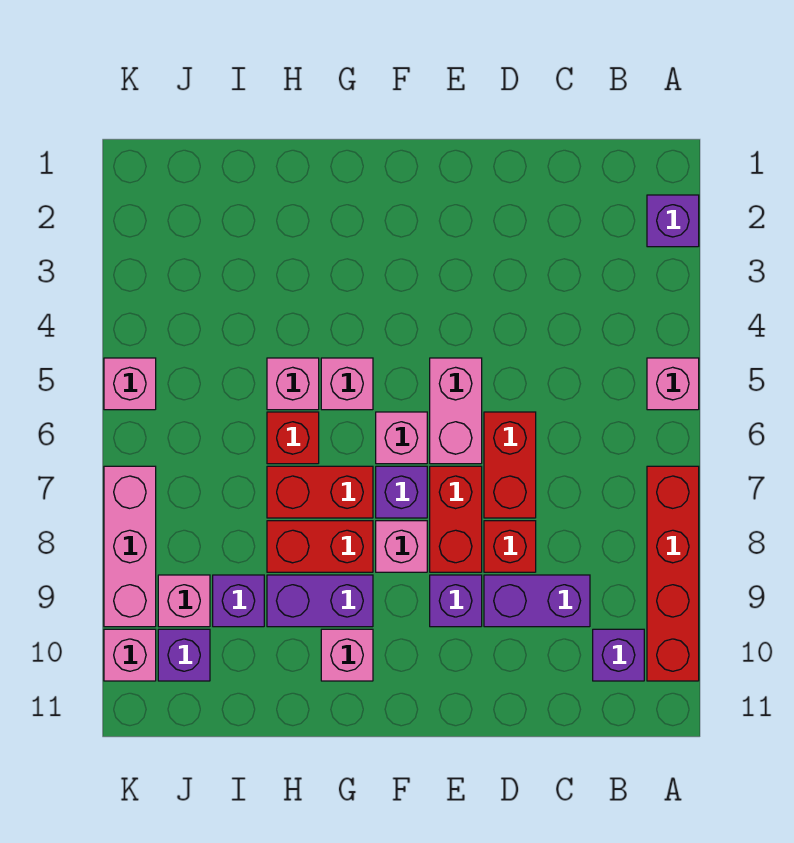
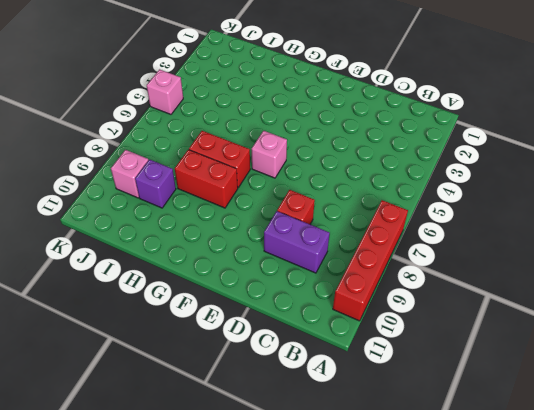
none -> purple 1x1 brick [647,195,699,247]
none -> pink 1x1 brick [647,358,699,410]
none -> purple 1x1 brick [593,629,644,681]

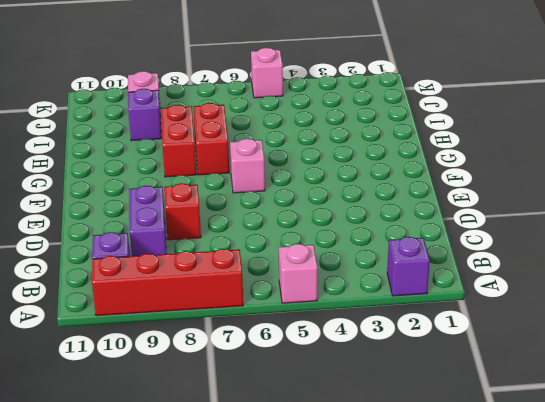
none -> red 1x2 brick [484,412,536,518]
none -> pink 1x2 brick [430,358,482,464]
none -> red 1x2 brick [430,466,482,572]

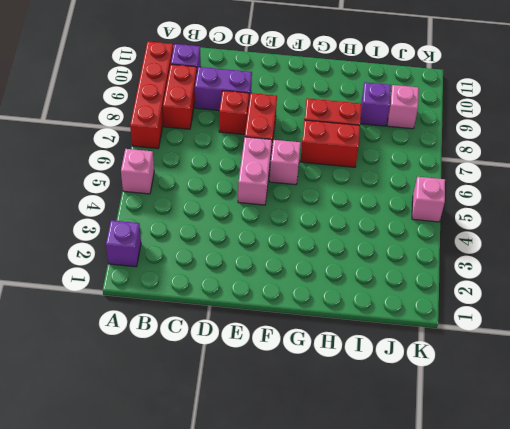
red 1x2 brick [163,64,197,129] -> red 1x2 brick moved to [484,412,536,518]
none -> purple 1x1 brick [430,575,482,627]
none -> purple 1x1 brick [376,466,427,518]
none -> pink 1x1 brick [376,521,427,572]

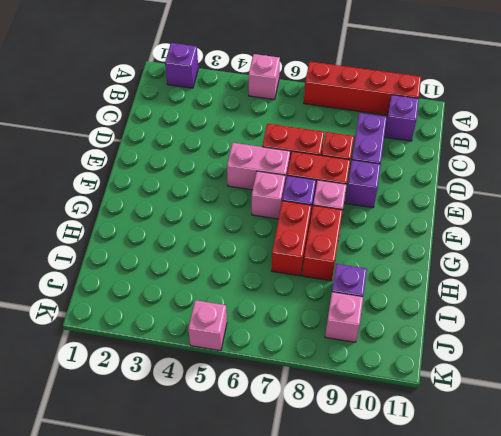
none -> pink 1x1 brick [321,358,373,410]
none -> purple 1x2 brick [267,575,373,627]
none -> pink 1x1 brick [321,629,373,681]

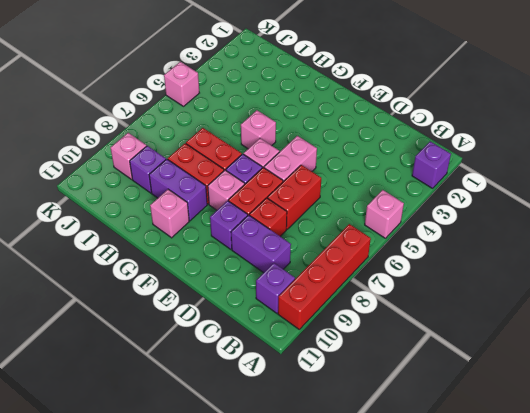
none -> pink 1x1 brick [267,358,319,410]
none -> red 1x1 brick [267,412,319,464]
none -> purple 1x1 brick [158,629,210,681]

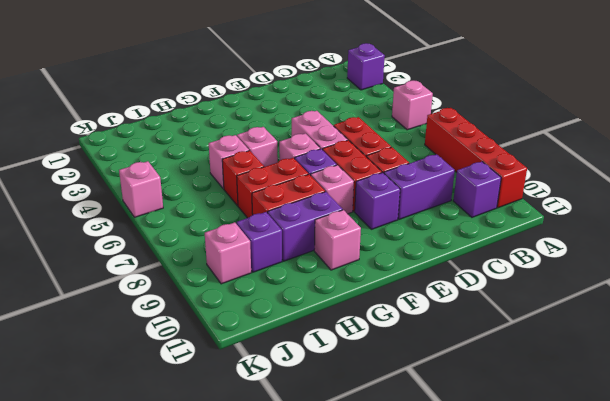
none -> purple 1x1 brick [158,629,210,681]
none -> pink 1x3 brick [104,466,156,627]
none -> pink 1x1 brick [104,629,156,681]

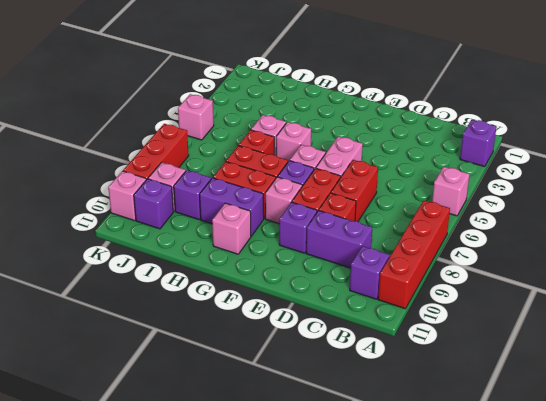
red 1x3 brick [123,124,189,180] -> pink 1x3 brick [104,466,156,627]

